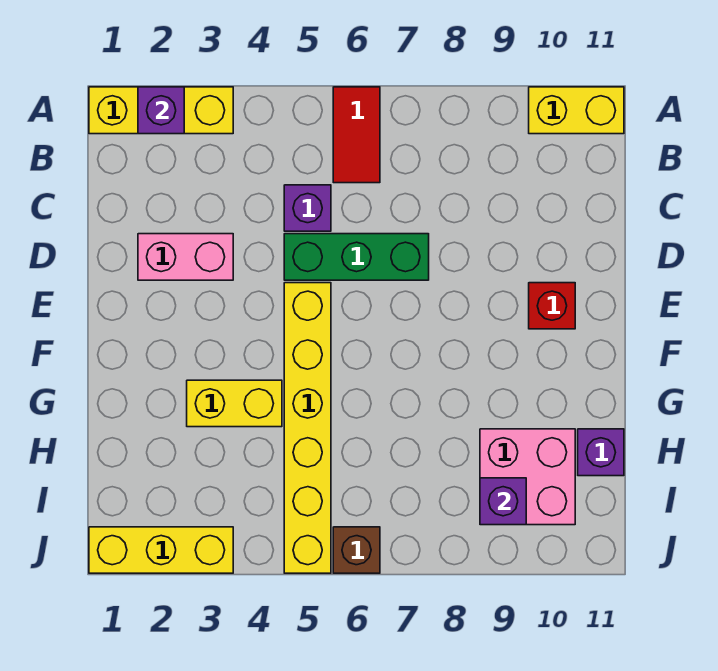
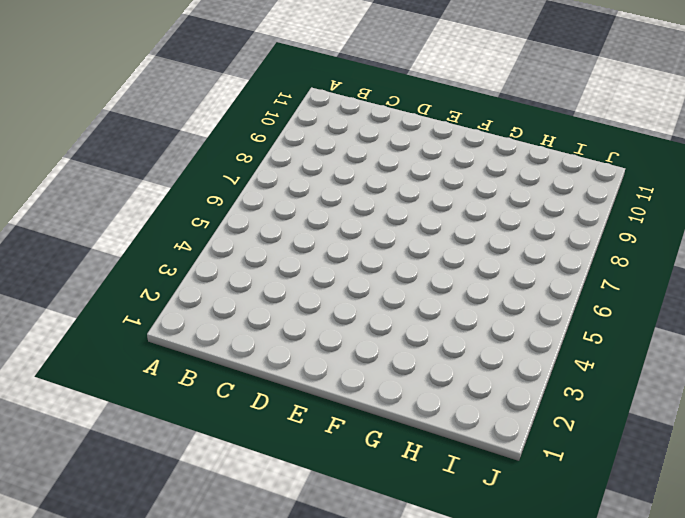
none -> yellow 1x3 brick [89,87,233,134]
none -> red 1x2 tile [333,87,380,183]
none -> yellow 1x2 brick [529,87,624,134]

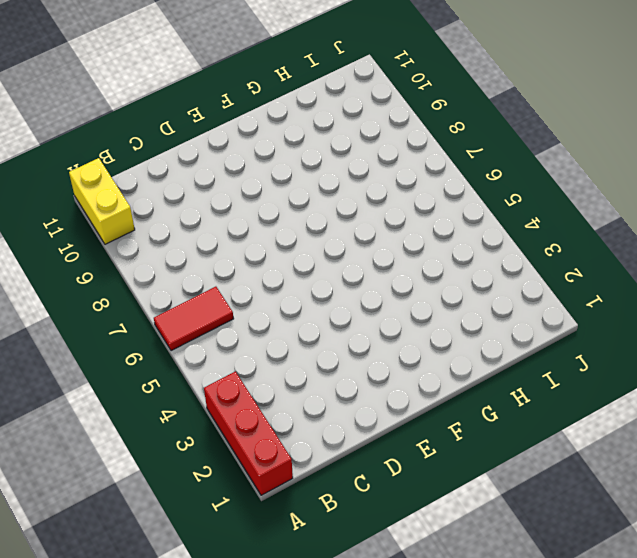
red 1x3 brick [204,371,293,495] -> yellow 1x3 brick [89,87,233,134]
none -> purple 1x1 brick [284,185,331,231]
none -> pink 1x2 brick [138,234,233,280]
none -> green 1x3 brick [284,234,429,280]

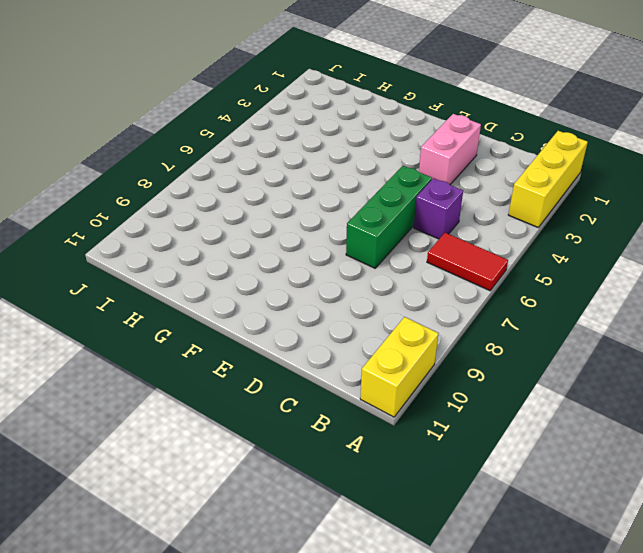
none -> yellow 1x6 brick [284,283,331,573]
none -> red 1x1 brick [529,283,575,329]
none -> yellow 1x2 brick [187,380,282,427]

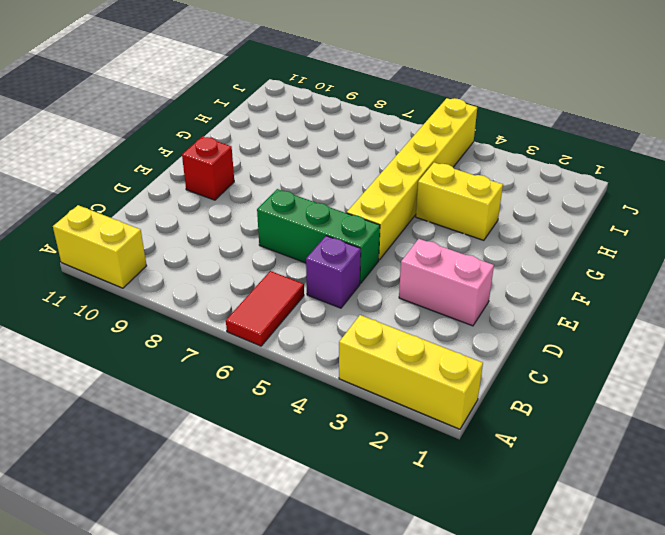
none -> pink 2x2 brick [480,429,575,525]
none -> purple 1x1 brick [578,429,624,476]
none -> yellow 1x3 brick [89,527,233,573]

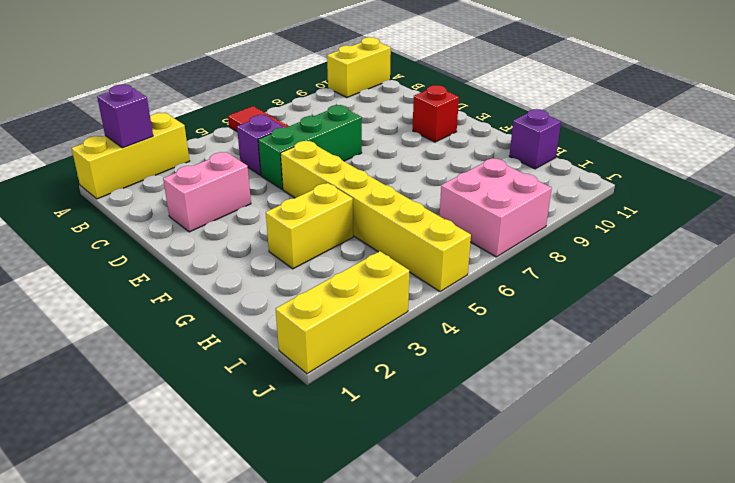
pink 2x2 brick [439,158,552,257] -> pink 2x2 brick moved to [480,429,575,525]
none -> brown 1x1 brick [333,527,380,573]
none -> purple 1x1 brick [480,478,526,525]

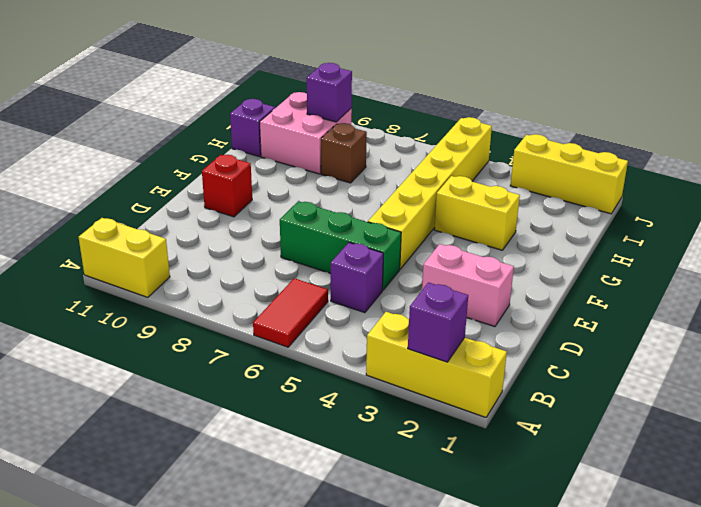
brown 1x1 brick [321,123,367,183] -> brown 1x1 brick moved to [333,527,380,573]

